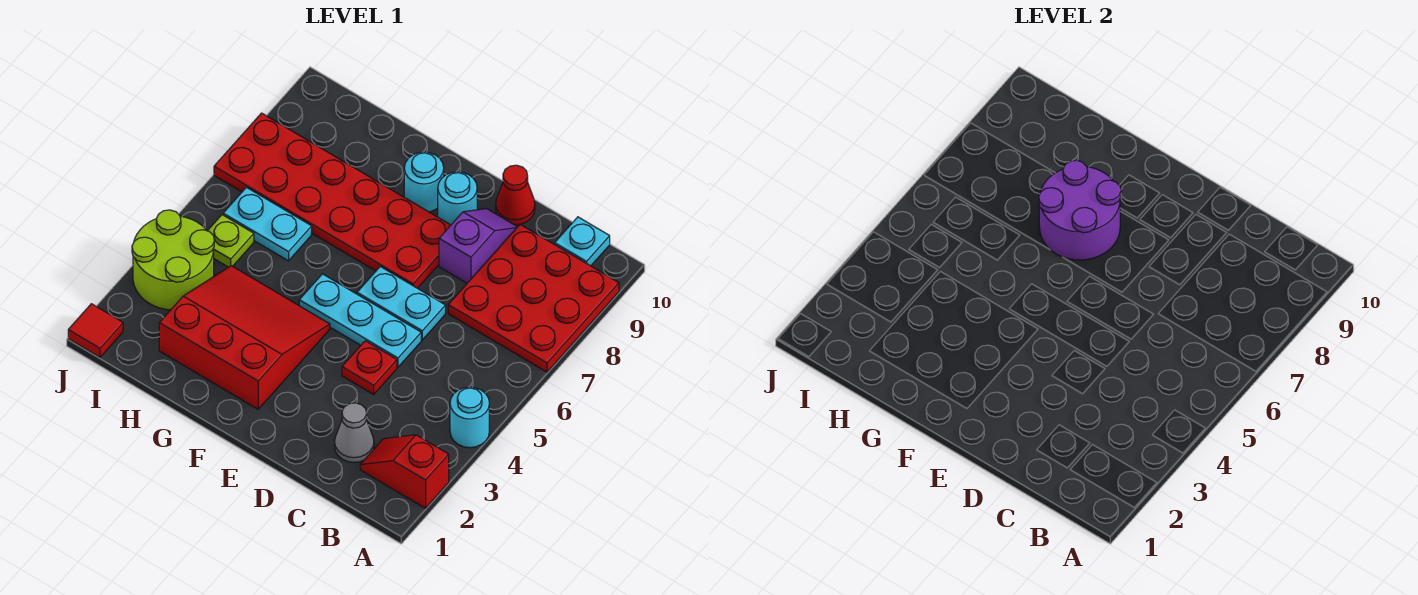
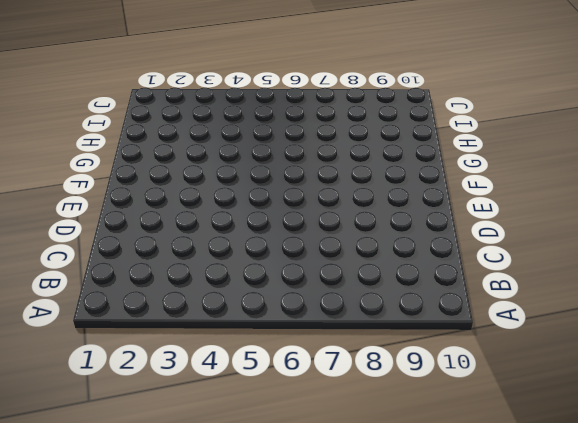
none -> red 1x2 slope [360,435,449,508]
none -> cyan 1x1 round brick [450,387,489,448]
none -> red 3x3 plate [448,224,619,372]

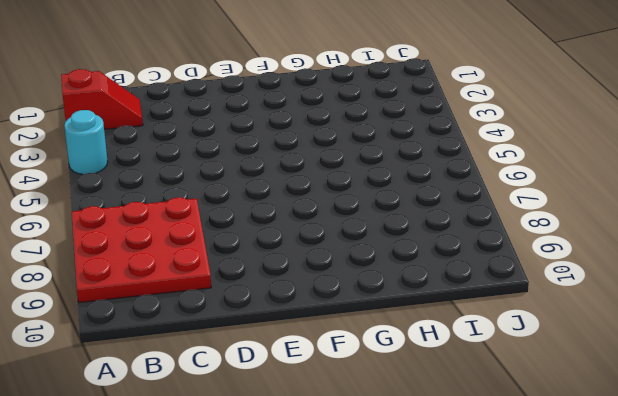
none -> cyan 1x1 plate [555,217,610,266]
none -> grey 1x1 cone [335,403,374,463]
none -> red 1x1 plate [342,341,397,394]

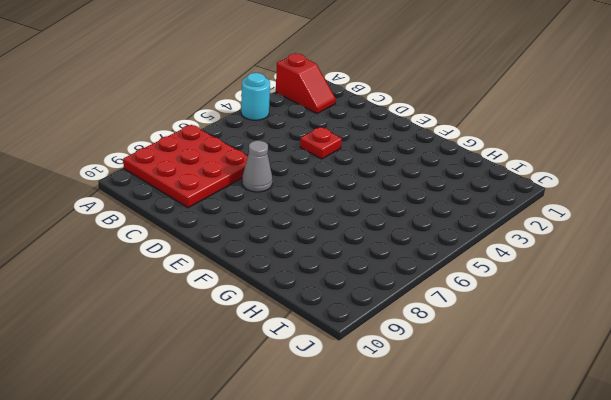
grey 1x1 cone [242,141,272,192] -> grey 1x1 cone moved to [335,403,374,463]
none -> cyan 1x1 plate [555,217,610,266]
none -> cyan 1x3 plate [299,274,421,367]
none -> cyan 1x2 plate [357,267,446,340]

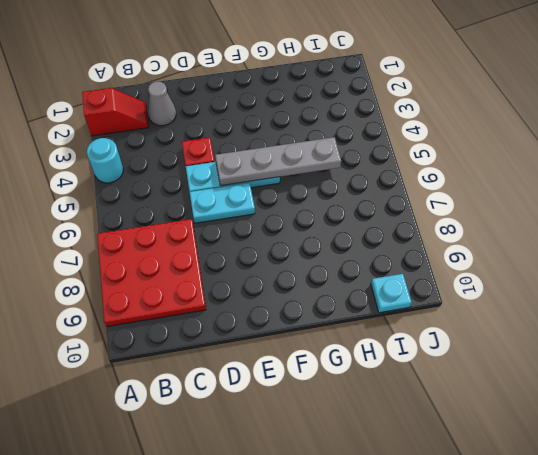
grey 1x4 plate [215,137,341,186] -> none
cyan 1x1 plate [371,274,412,313] -> cyan 1x1 plate moved to [555,217,610,266]
none -> purple 1x2 slope [439,209,517,283]
none -> red 1x1 cone [496,165,535,225]
none -> red 2x6 plate [214,113,451,288]

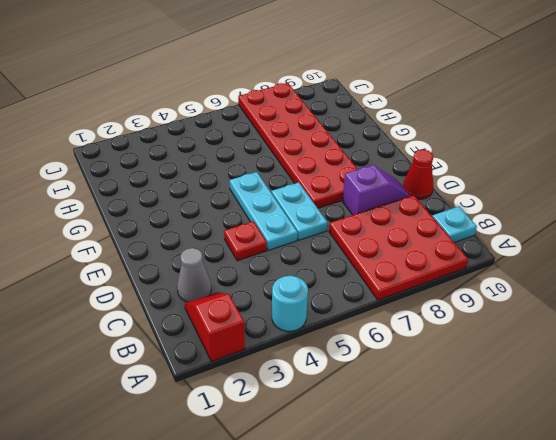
none -> cyan 1x1 round brick [438,172,477,225]
none -> red 3x3 slope [159,266,330,409]
none -> cyan 1x1 round brick [404,152,444,212]

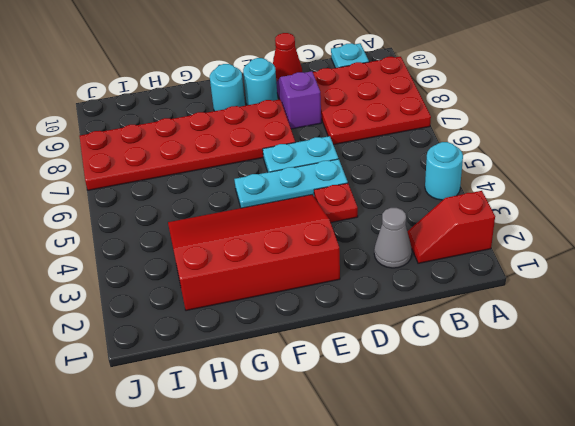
red 3x4 slope [168,195,340,311] -> red 3x3 slope [159,266,330,409]
none -> cyan 1x2 plate [223,187,312,261]
none -> lime 2x2 round brick [132,210,214,310]
none -> lime 1x1 plate [208,215,254,267]

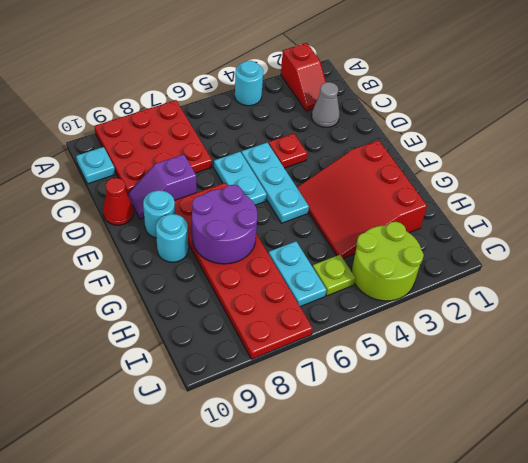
none -> red 1x1 tile [68,304,123,357]

